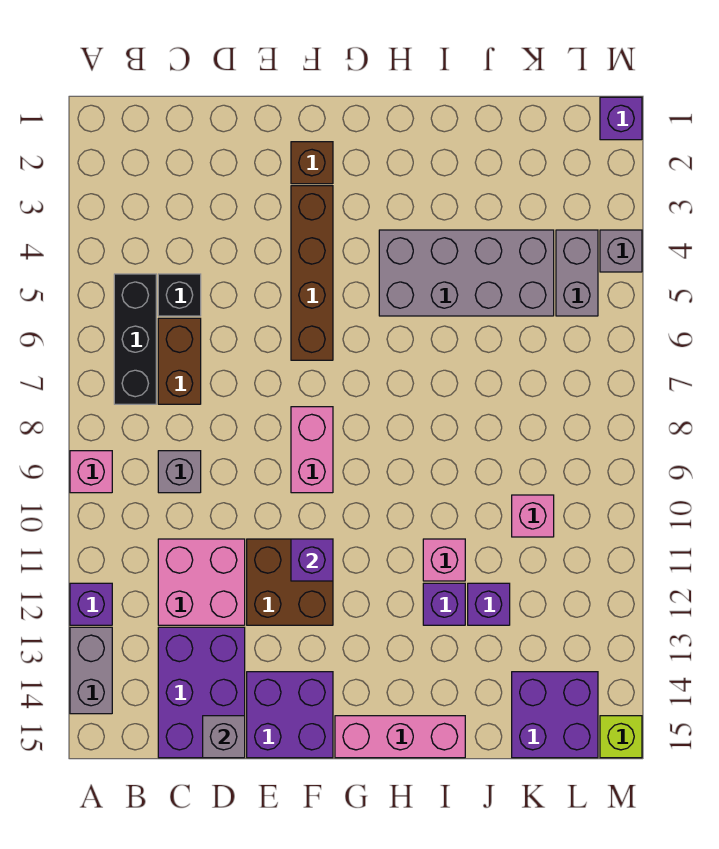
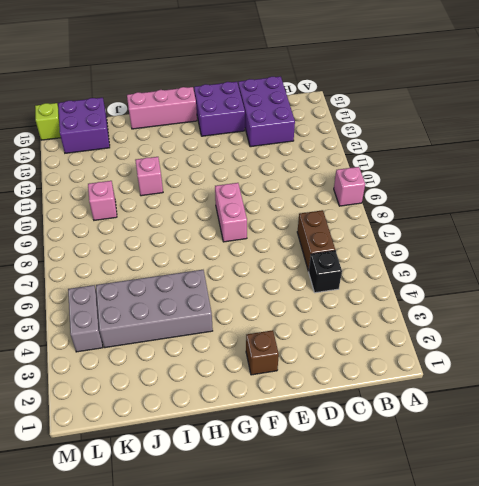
none -> purple 1x1 brick [70,583,112,625]
none -> grey 1x2 brick [70,627,112,714]
none -> black 1x3 brick [114,274,156,404]

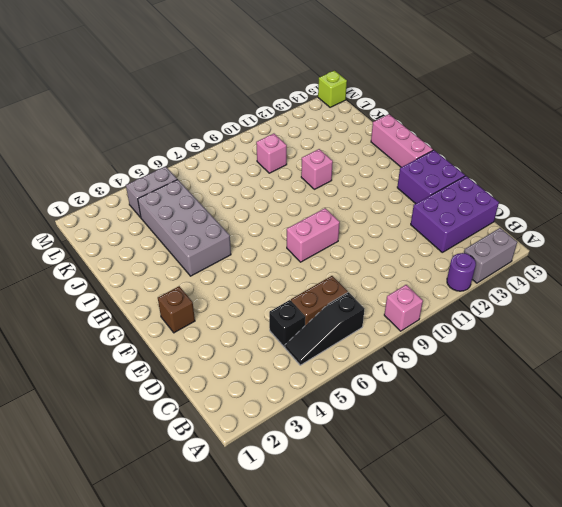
purple 1x1 round brick [447,253,476,291] -> purple 1x1 brick [70,583,112,625]
black 1x3 slope [285,292,364,365] -> black 1x3 brick [114,274,156,404]
none -> grey 1x1 brick [158,451,201,493]
none -> pink 2x2 brick [158,539,245,625]
none -> brown 2x2 brick [247,539,333,625]

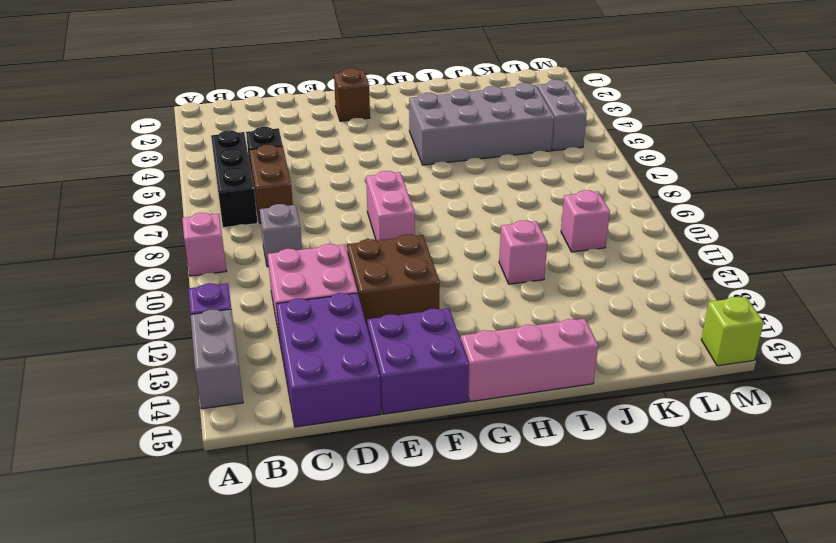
none -> brown 1x4 brick [291,186,333,360]
none -> purple 1x1 brick [423,583,465,625]
none -> purple 1x1 brick [468,583,510,625]

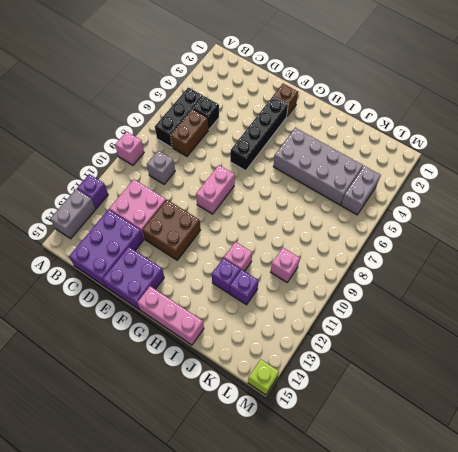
black 1x4 brick [230,97,288,171] -> brown 1x4 brick [291,186,333,360]
none -> purple 2x2 brick [512,672,598,758]
none -> purple 1x1 brick [600,97,642,140]
none -> grey 1x1 brick [600,230,642,272]

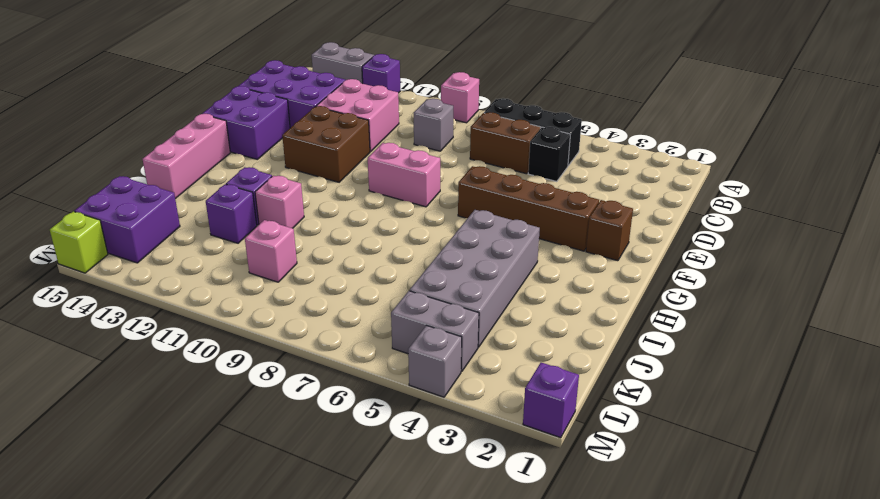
none -> grey 1x1 brick [203,716,245,758]
none -> purple 1x1 brick [291,539,333,581]

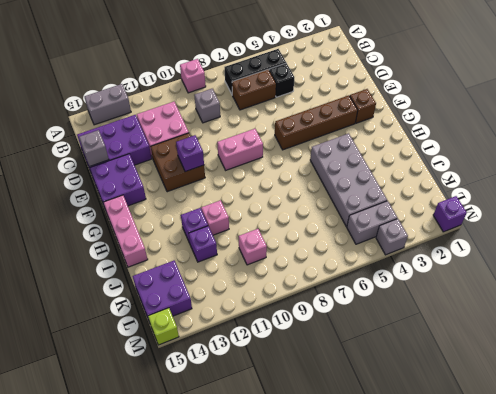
none -> purple 1x1 brick [70,583,112,625]

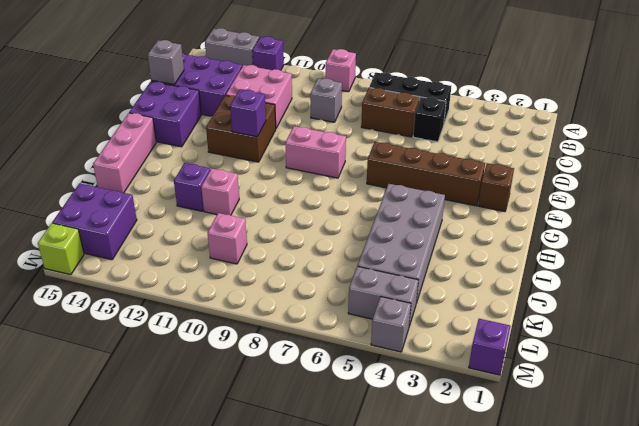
none -> purple 1x1 brick [468,583,510,625]

